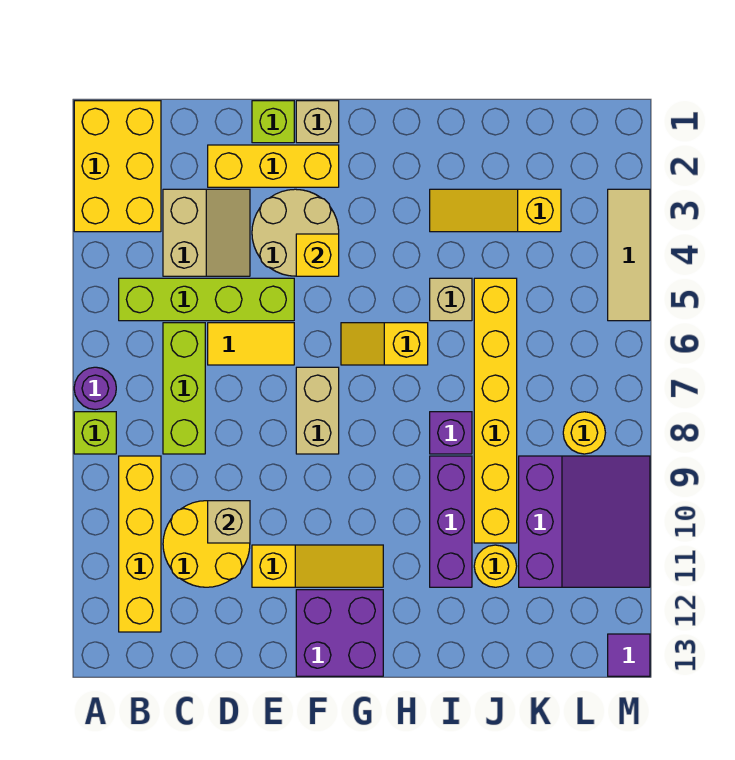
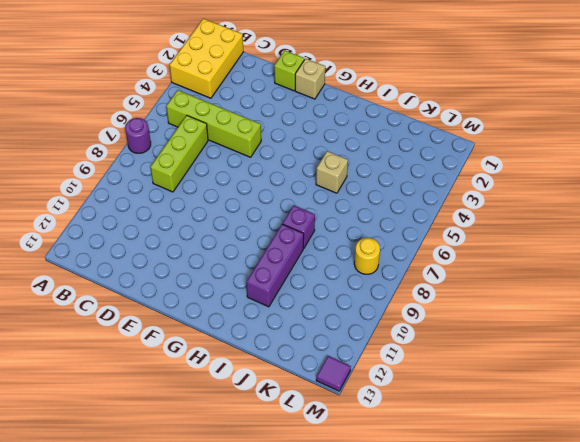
none -> lime 1x1 brick [74,412,116,454]
none -> yellow 1x4 brick [119,456,161,632]
none -> tan 2x2 slope [163,189,250,276]

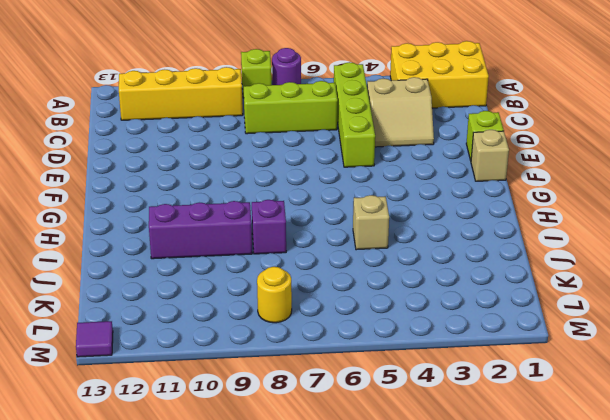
none -> yellow 2x2 round brick [163,501,250,587]
none -> yellow 1x3 brick [208,145,339,187]
none -> yellow 1x2 tile [208,323,294,365]

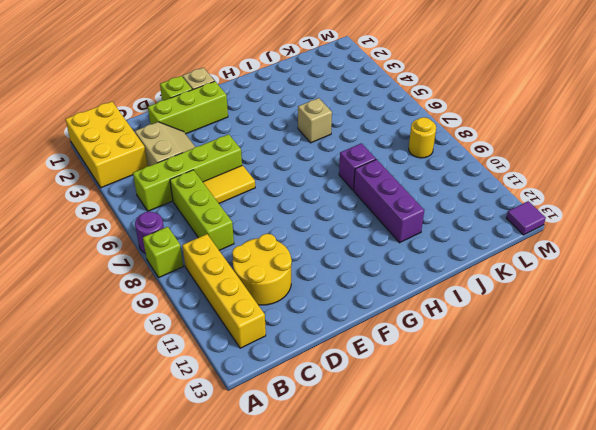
lime 1x3 brick [148,81,228,134] -> yellow 1x3 brick [208,145,339,187]
none -> tan 2x2 round brick [252,189,339,276]
none -> yellow 1x3 slope [252,545,383,587]
none -> tan 1x2 brick [296,367,339,454]

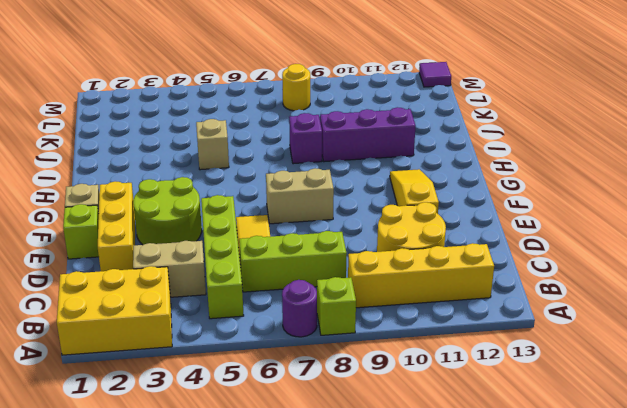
lime 2x2 round brick [133,177,202,245] -> tan 2x2 round brick [252,189,339,276]
none -> purple 2x2 brick [296,590,383,676]
none -> yellow 1x2 slope [341,323,428,365]
none -> yellow 1x3 slope [430,189,561,232]

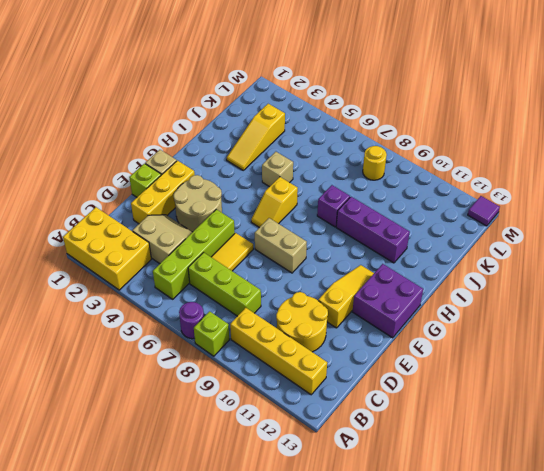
none -> yellow 1x6 brick [474,278,517,543]
none -> yellow 1x1 round brick [474,545,517,587]
none -> purple 3x3 slope [519,456,650,587]

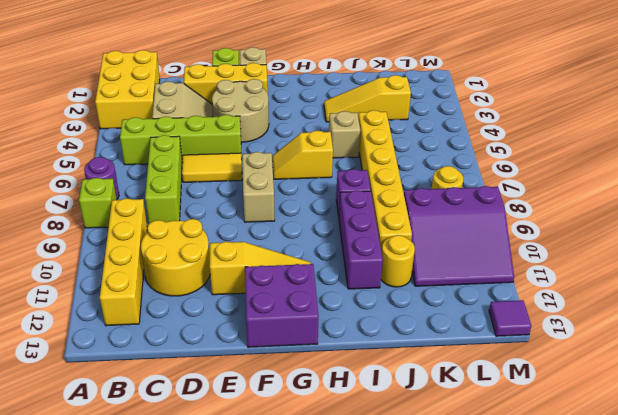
purple 3x3 slope [404,186,514,286] -> purple 3x3 slope turned to [519,456,650,587]
none -> tan 1x3 tile [608,189,650,321]
none -> tan 1x1 brick [208,501,250,543]
none -> yellow 1x1 brick [296,234,339,276]

